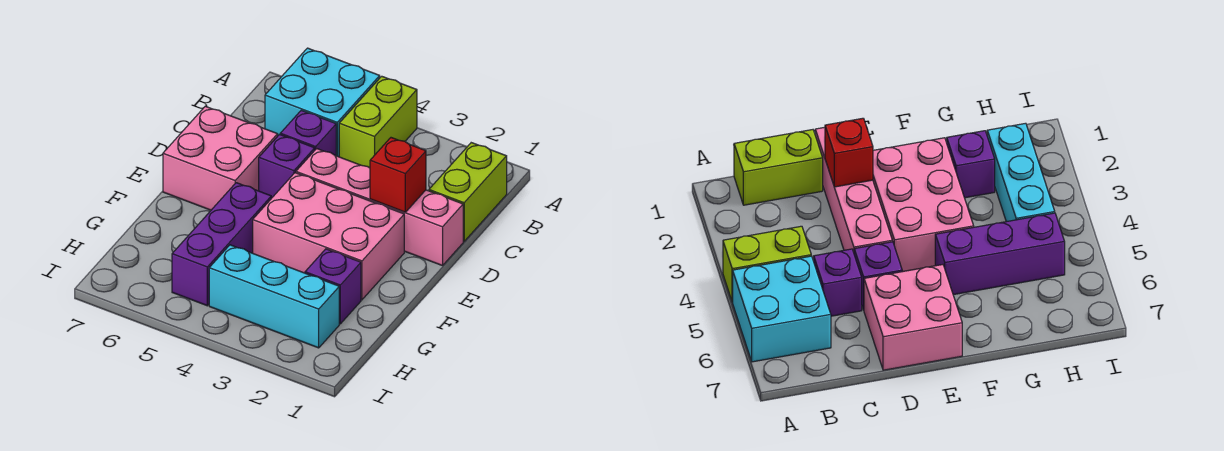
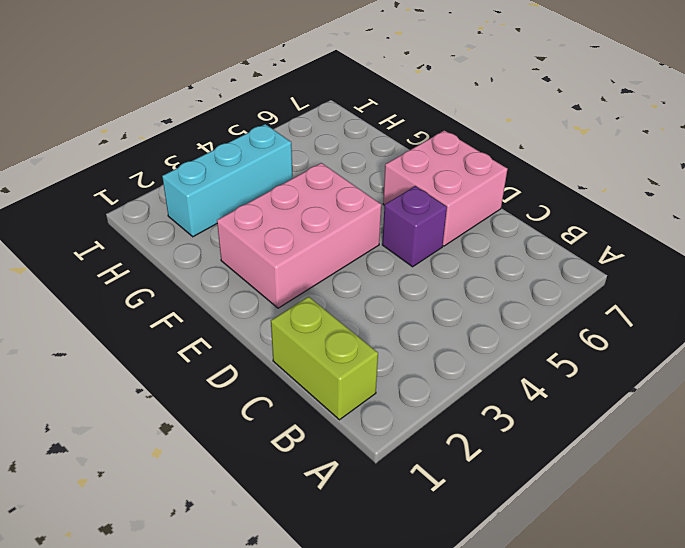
none -> lime 1x2 brick [339,76,417,168]
none -> cyan 2x2 brick [265,48,380,157]
none -> purple 1x1 brick [280,110,336,156]

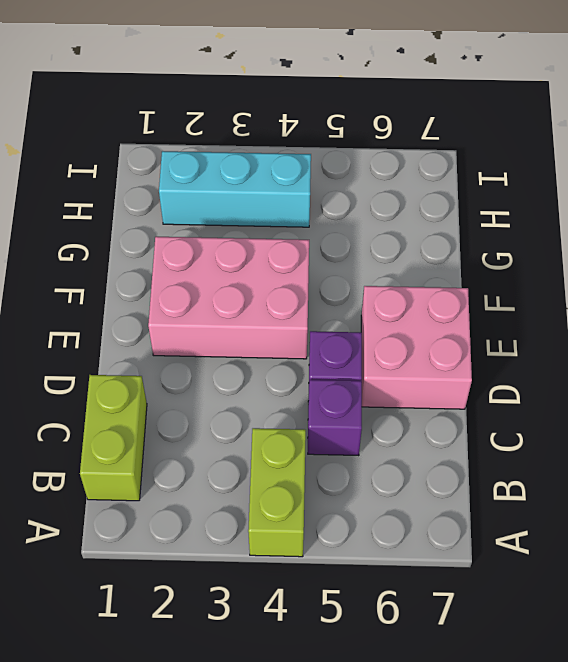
none -> cyan 2x2 brick [265,48,380,157]
none -> pink 1x4 brick [296,149,463,266]
none -> purple 1x3 brick [172,183,271,306]

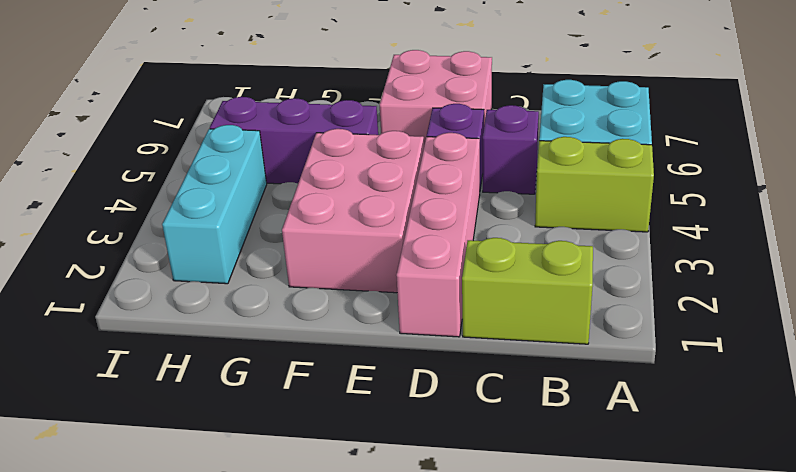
none -> purple 1x1 brick [305,249,361,324]
none -> red 1x1 brick [370,138,426,212]

